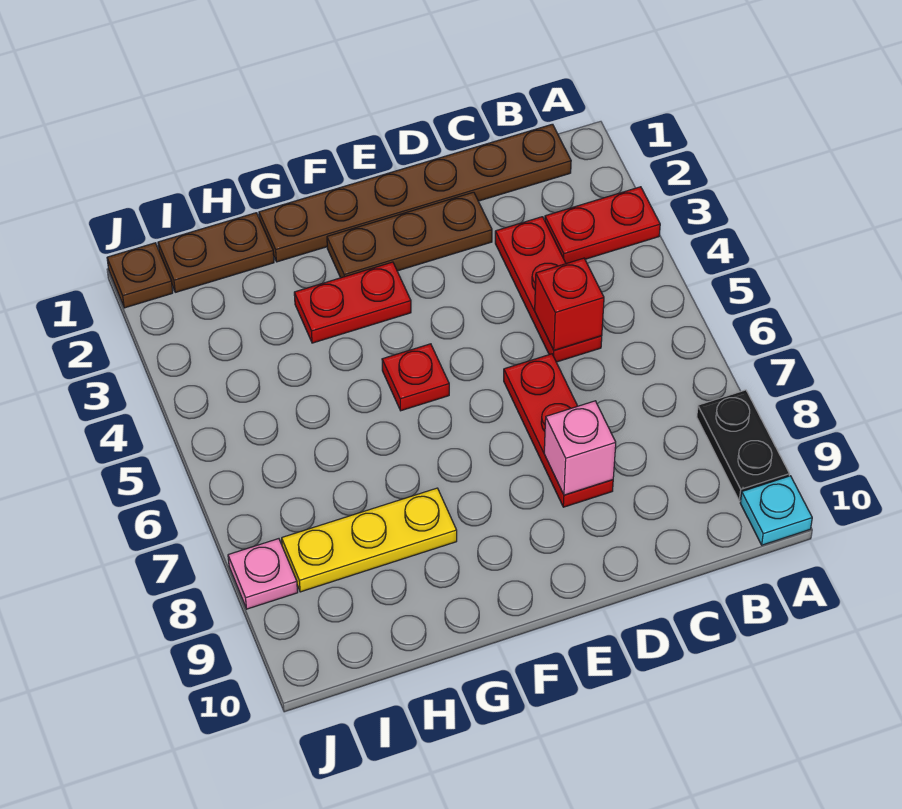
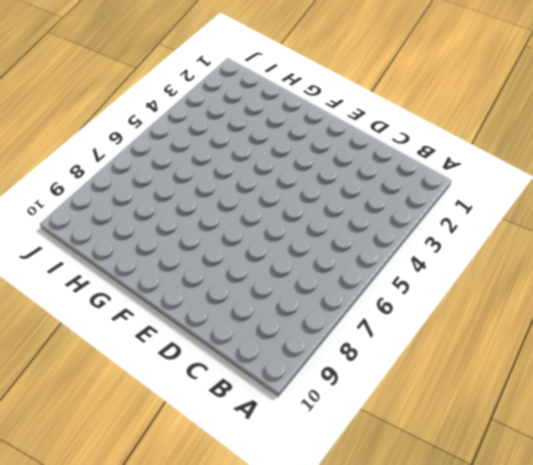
none -> red 1x2 plate [545,187,660,264]
none -> black 1x2 plate [697,390,789,501]
none -> cyan 1x1 plate [740,476,812,545]

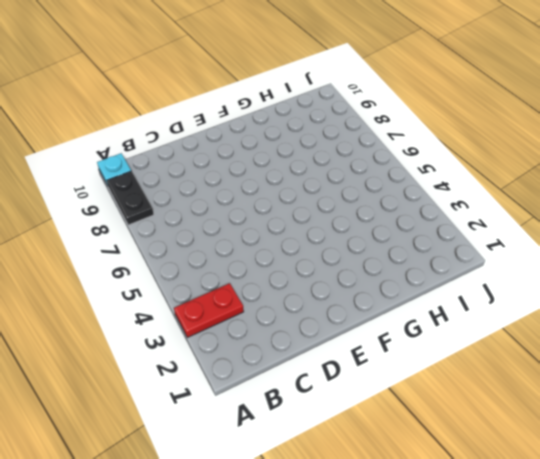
none -> brown 1x6 plate [259,124,571,262]
none -> red 1x3 plate [495,217,602,362]
none -> brown 1x3 plate [327,192,492,278]

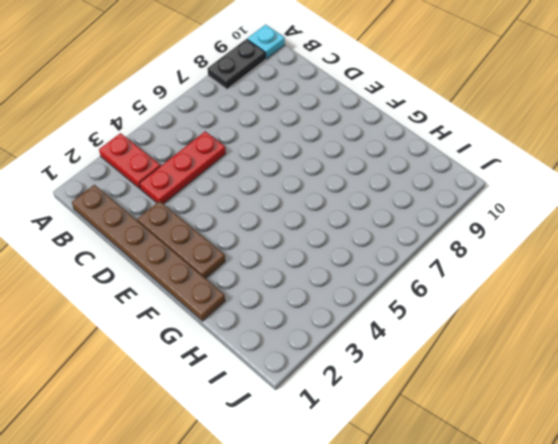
none -> red 1x3 plate [504,354,613,507]
none -> red 1x2 plate [294,262,411,343]
none -> red 1x1 plate [382,344,449,411]

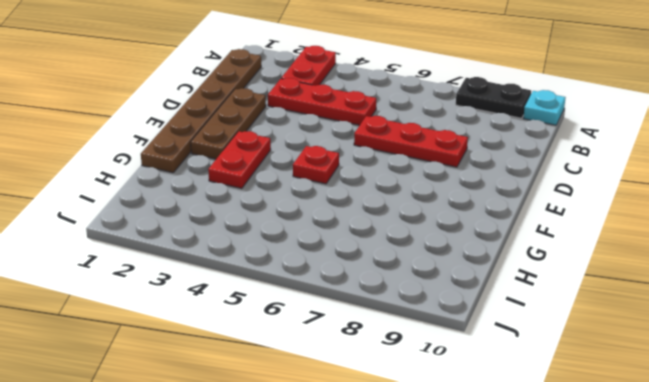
none -> yellow 1x3 plate [282,488,457,592]
none -> brown 1x2 plate [158,213,274,292]
none -> brown 1x1 plate [107,243,173,308]

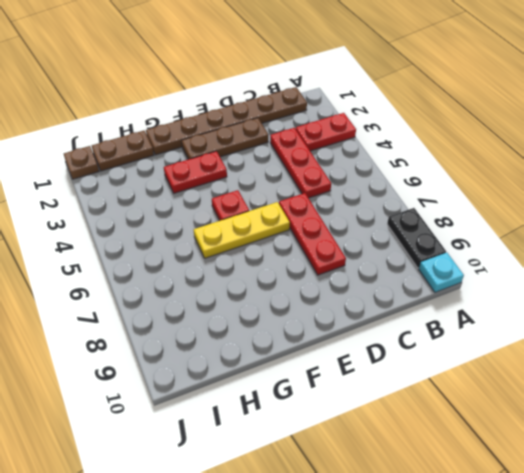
yellow 1x3 plate [194,202,290,258] -> yellow 1x3 plate moved to [282,488,457,592]
none -> pink 1x1 plate [228,539,298,609]
none -> red 1x1 brick [535,258,604,350]
none -> pink 1x1 brick [544,401,616,495]

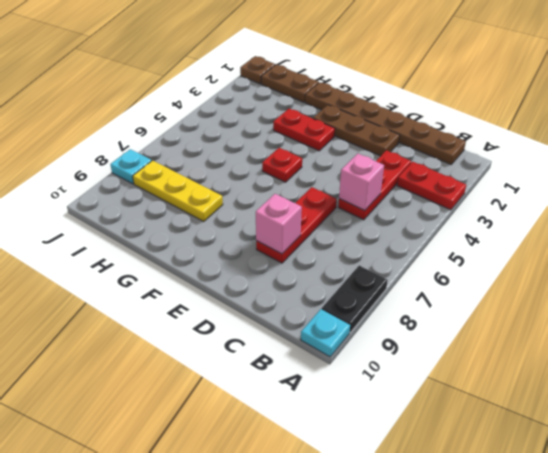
pink 1x1 brick [339,154,384,211] -> red 1x1 brick [535,258,604,350]
cyan 1x1 plate [110,149,152,184] -> pink 1x1 plate [228,539,298,609]

